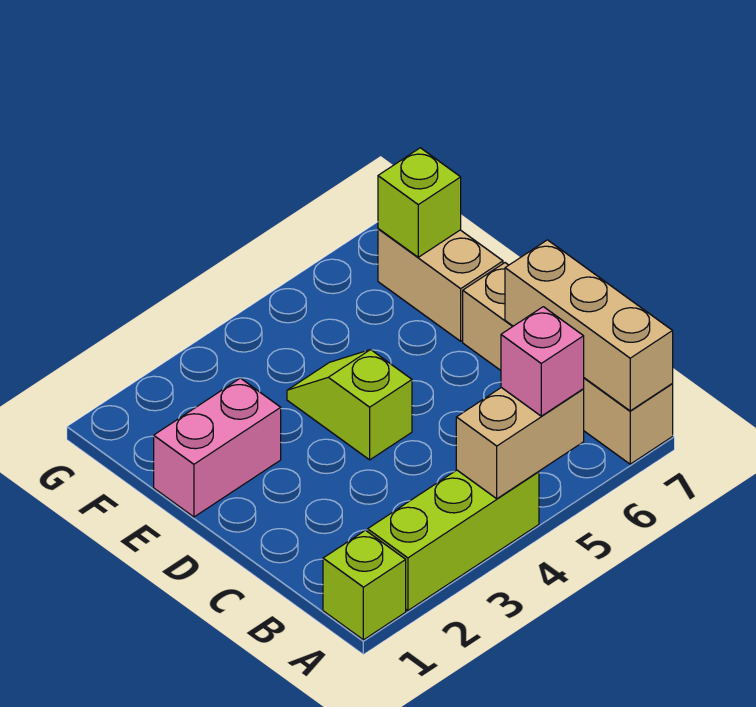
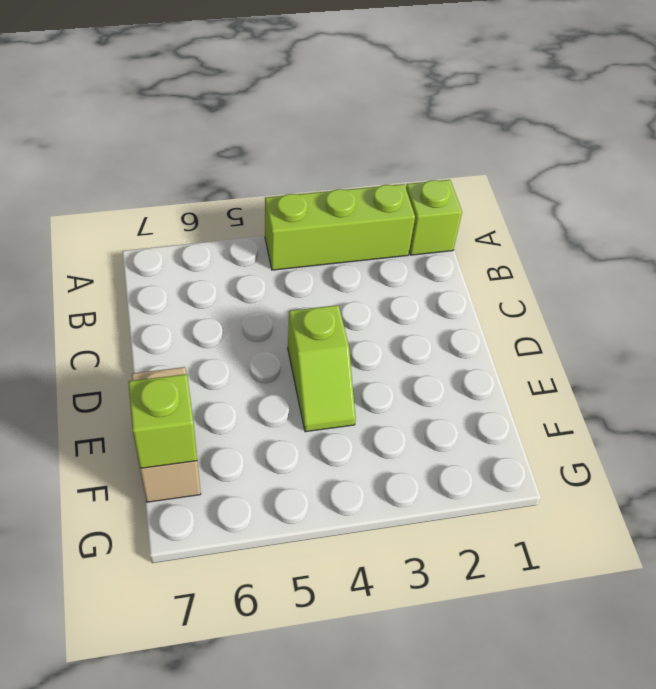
none -> tan 1x4 brick [463,263,673,464]
none -> pink 1x2 brick [154,378,281,517]

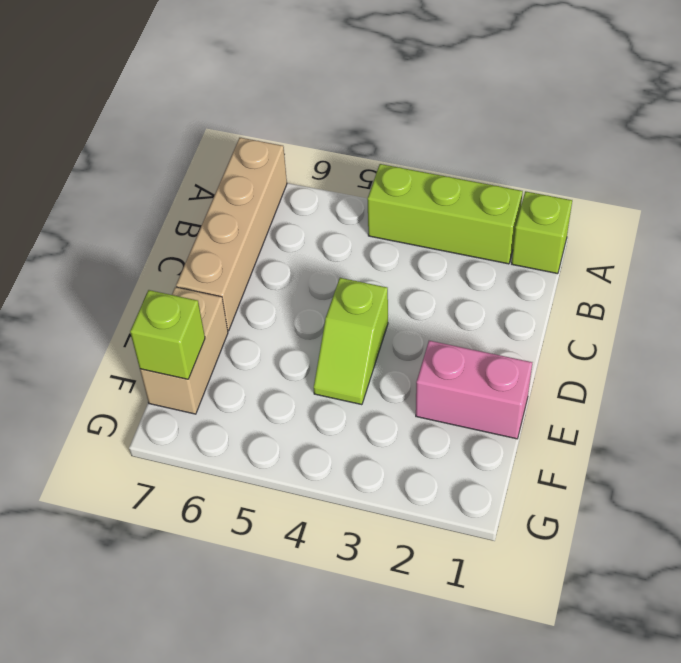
none -> tan 1x2 brick [456,388,584,499]
none -> tan 1x3 brick [505,240,673,411]

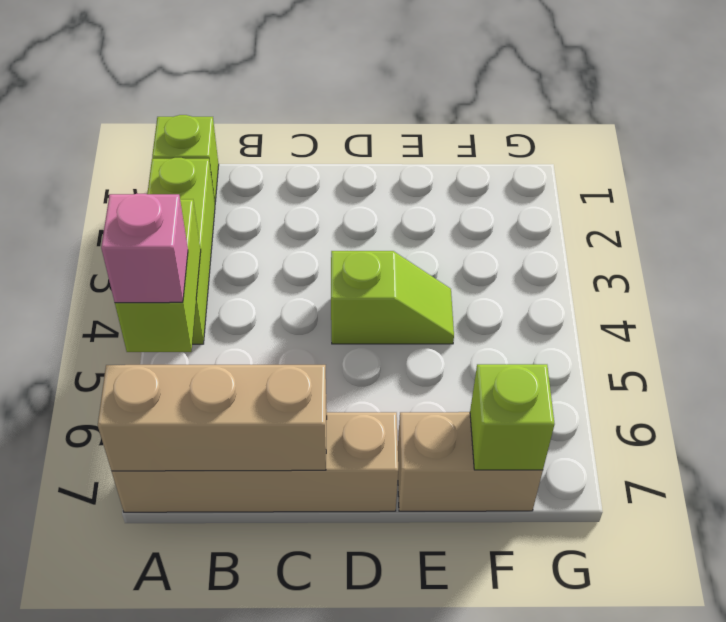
lime 1x2 brick [115,199,201,352] -> tan 1x2 brick [456,388,584,499]
none -> pink 1x2 brick [154,378,281,517]

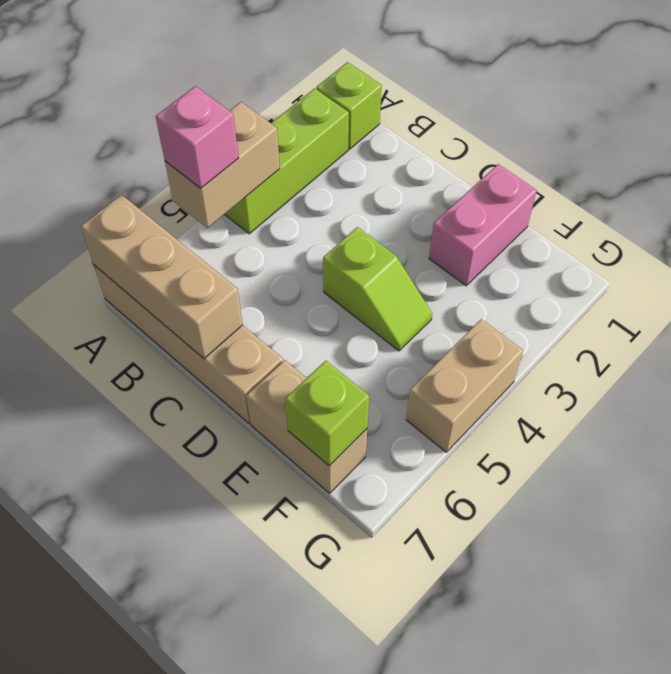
tan 1x2 brick [406,319,523,452] -> none

